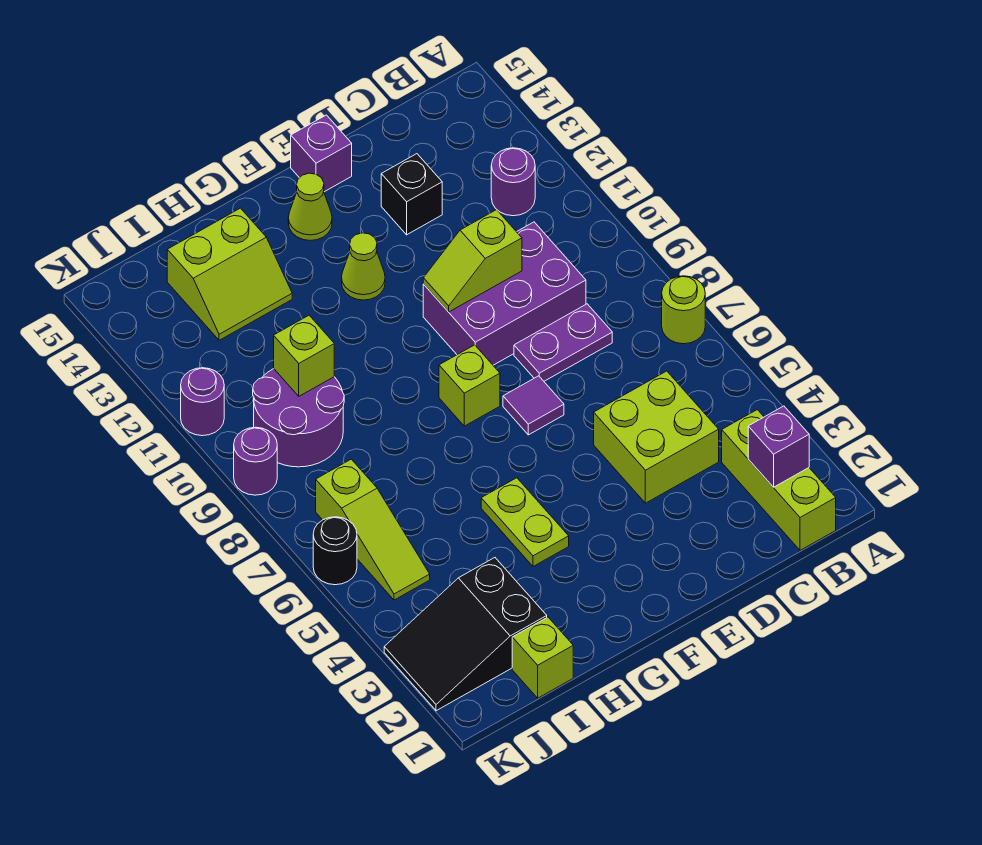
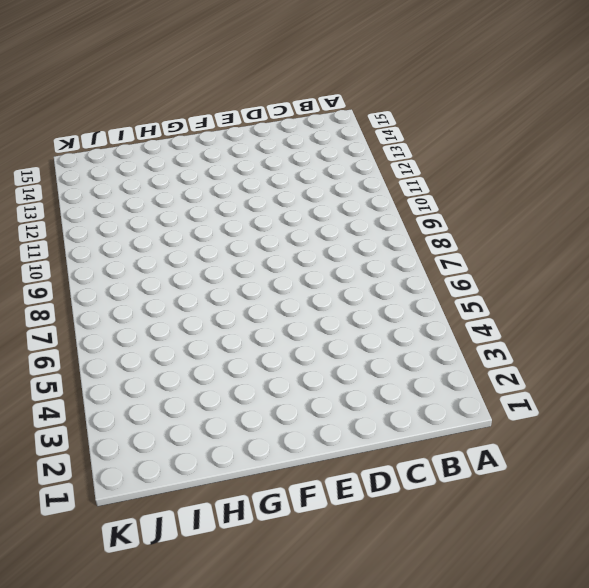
none -> lime 1x1 round brick [662,276,705,344]
none -> lime 1x3 brick [722,410,836,550]
none -> purple 1x1 round brick [491,148,535,216]

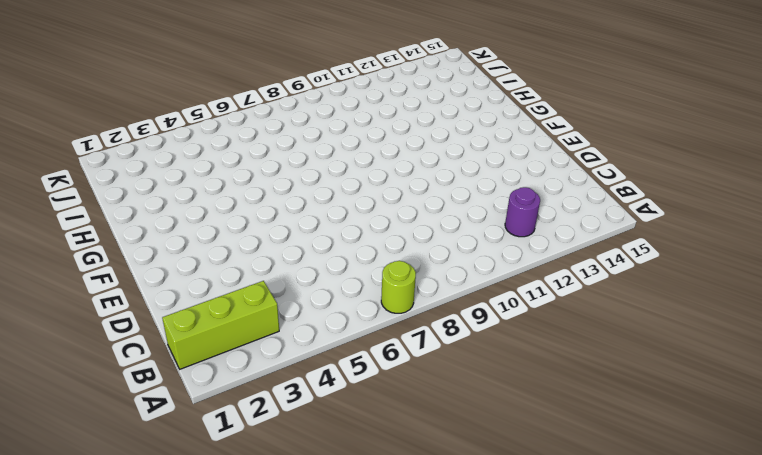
none -> lime 2x2 brick [594,371,719,503]
none -> purple 1x2 plate [514,304,612,381]
none -> purple 2x3 brick [423,222,586,365]

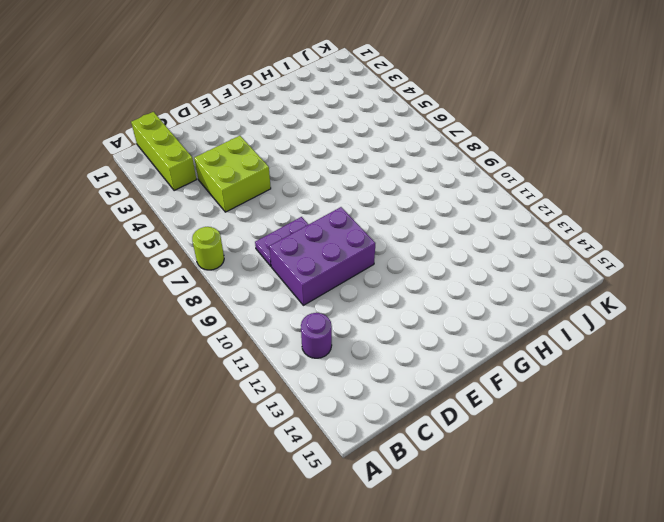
none -> black 1x1 brick [381,154,442,235]
none -> purple 1x1 tile [503,376,564,435]
none -> purple 1x1 brick [291,115,352,192]

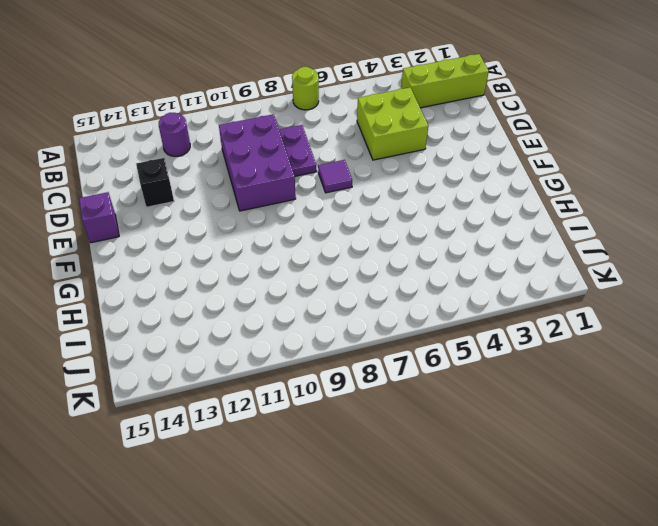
none -> lime 1x1 brick [439,345,500,426]
none -> lime 1x1 cone [342,233,385,300]
none -> lime 1x1 cone [288,173,332,240]

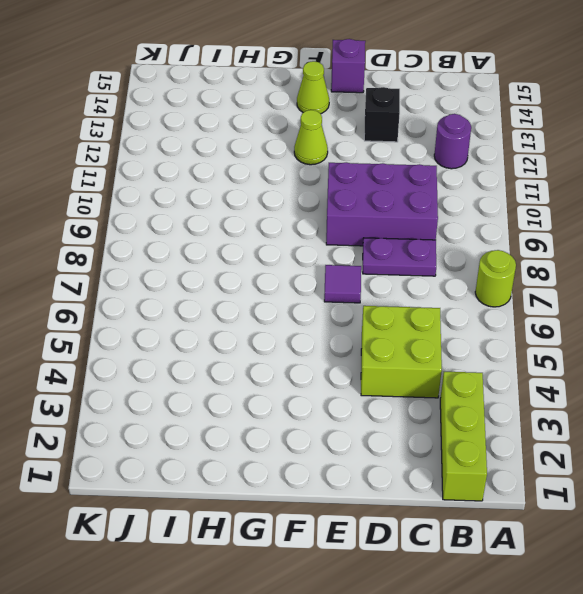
none -> lime 1x1 brick [439,345,500,426]
none -> lime 1x2 plate [481,478,569,566]
none -> lime 2x2 slope [167,208,292,340]

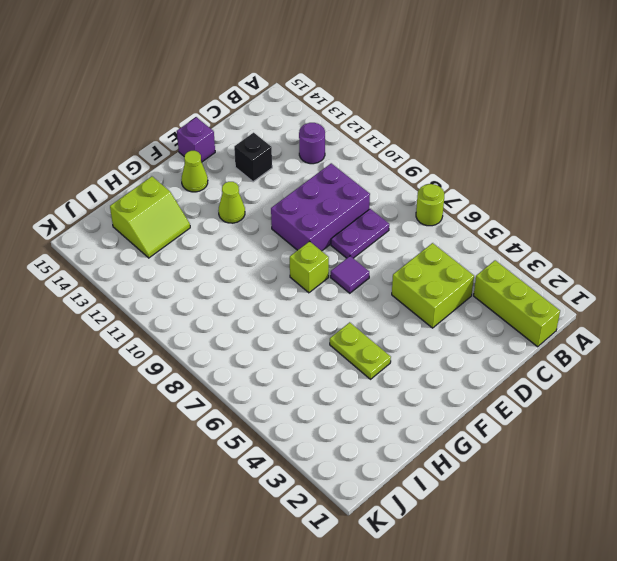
none -> lime 1x1 brick [512,617,573,698]
none -> black 2x3 slope [384,558,547,711]
none -> purple 2x2 round brick [253,369,344,467]

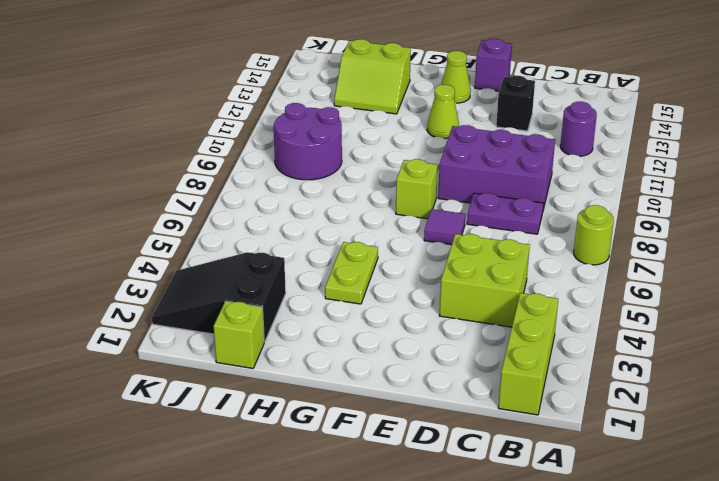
none -> lime 1x3 slope [316,459,430,600]
none -> black 1x1 round brick [313,517,357,585]
none -> purple 1x1 round brick [234,427,277,495]

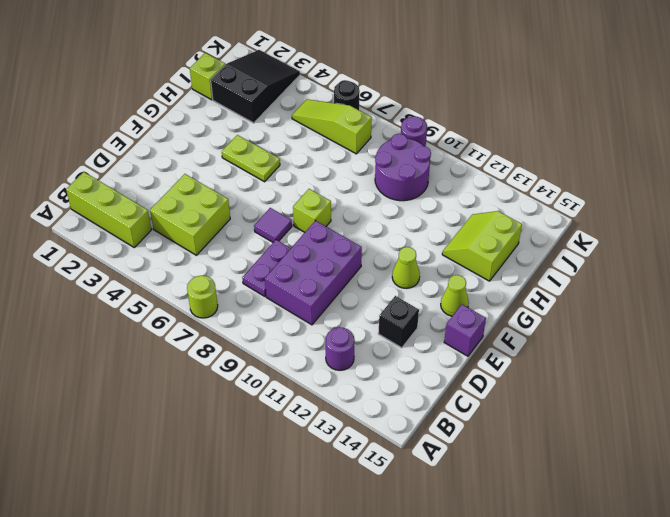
none -> purple 1x1 round brick [181,368,224,436]
none -> purple 1x1 brick [748,406,809,487]
none -> lime 1x2 slope [423,210,522,312]

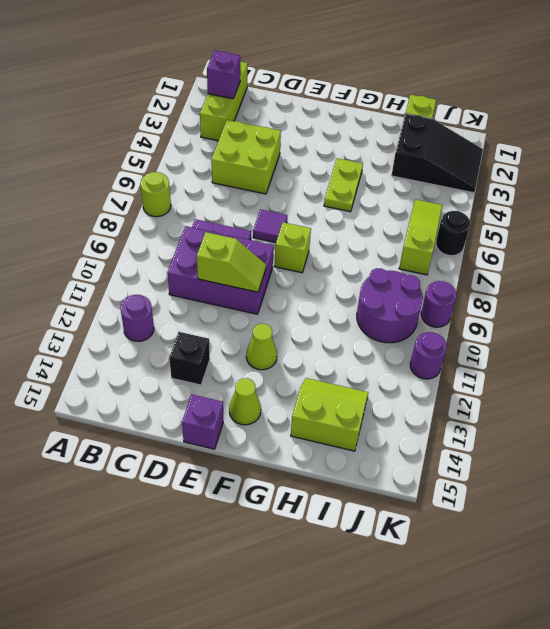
none -> lime 1x1 brick [274,315,334,396]

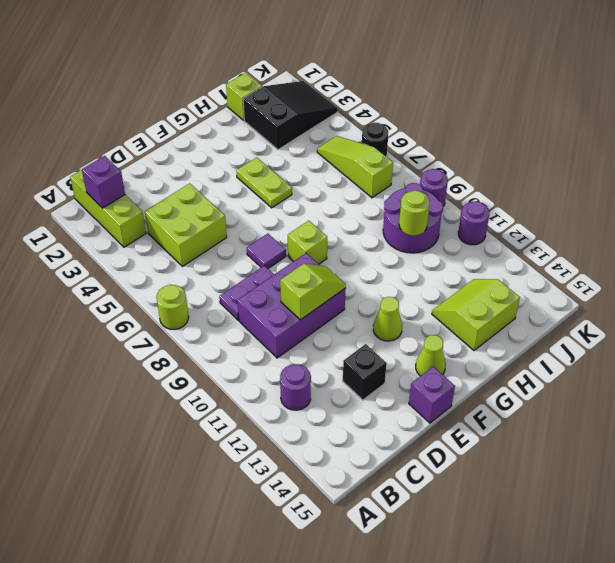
lime 1x1 round brick [399,191,430,235] -> lime 1x1 brick [274,315,334,396]

